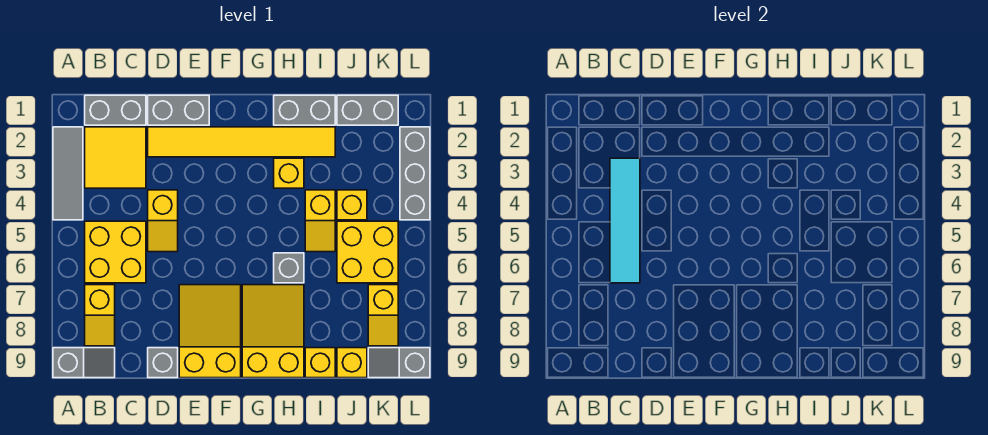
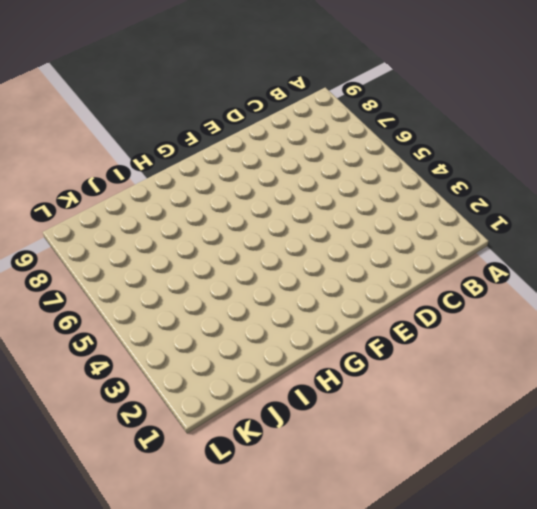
none -> grey 1x3 tile [53,127,83,220]
none -> grey 1x2 slope [53,348,115,378]
none -> grey 1x2 brick [85,95,146,125]

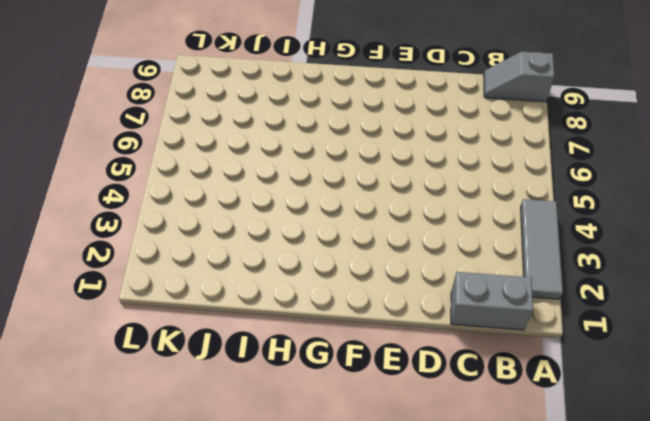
none -> yellow 2x2 tile [85,127,146,188]
none -> yellow 2x2 brick [85,221,146,283]
none -> yellow 1x2 slope [85,285,115,346]

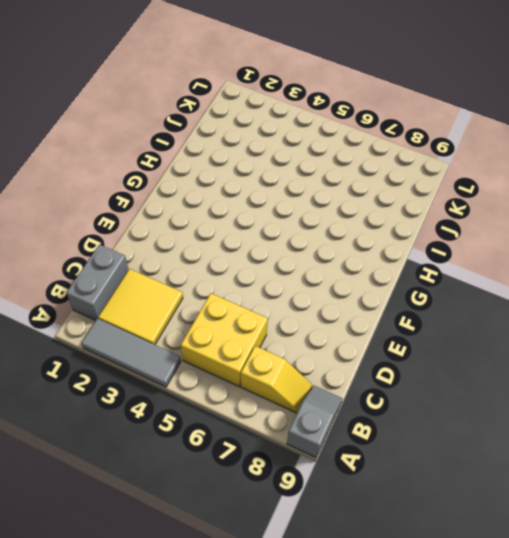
none -> grey 1x2 brick [148,95,209,125]
none -> yellow 1x6 tile [148,127,335,157]
none -> yellow 1x2 slope [148,190,178,252]

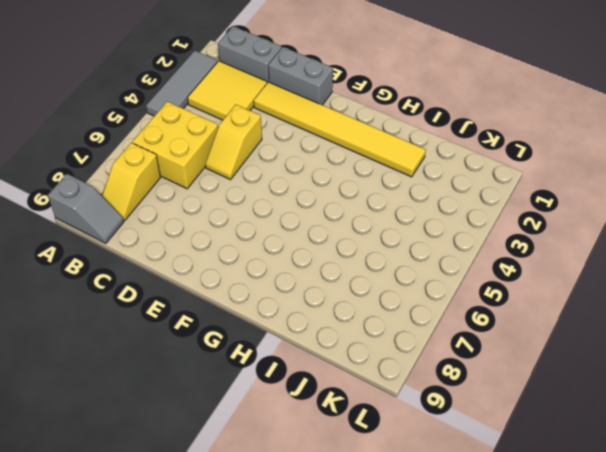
none -> grey 1x1 brick [148,348,178,378]
none -> yellow 2x3 slope [179,285,241,378]
none -> yellow 2x3 slope [242,285,304,378]

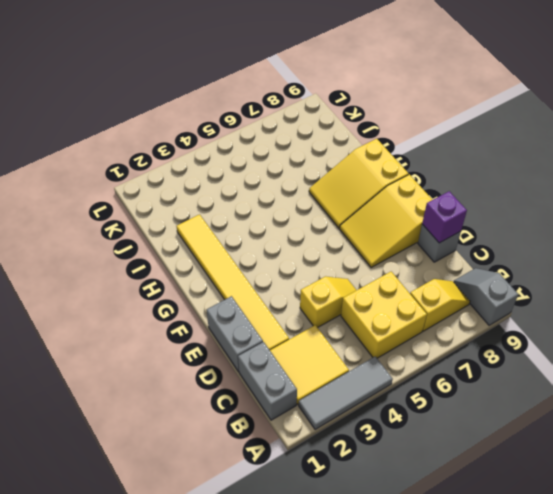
purple 1x1 brick [422,191,467,243] -> none
none -> grey 1x2 brick [274,95,335,125]
none -> yellow 1x1 brick [274,158,304,188]
none -> grey 1x1 brick [274,253,304,283]

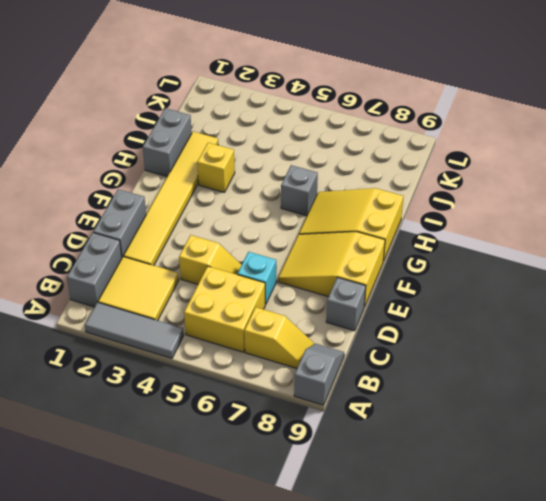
cyan 1x1 brick [238,252,276,305] -> none
none -> yellow 1x2 slope [305,190,335,252]
none -> yellow 1x1 brick [305,348,335,378]
none -> grey 1x2 brick [337,95,398,125]

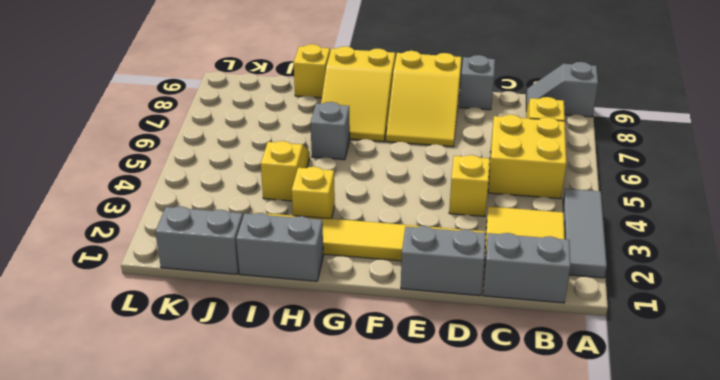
none -> yellow 1x1 brick [337,190,367,220]
none -> yellow 2x2 brick [337,221,398,283]
none -> yellow 1x1 brick [337,348,367,378]

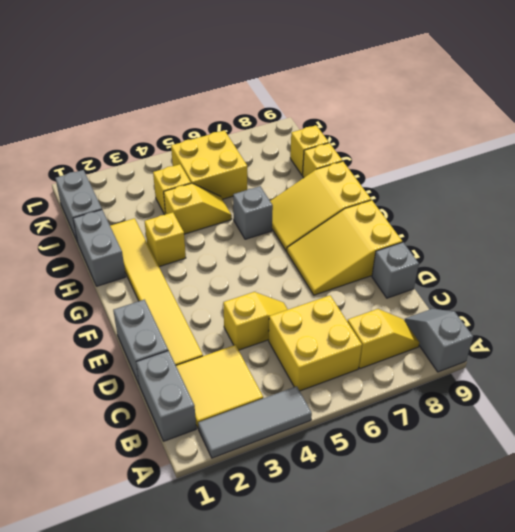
none -> yellow 1x2 slope [368,285,398,346]
none -> grey 1x2 slope [368,348,430,378]
none -> grey 1x3 brick [400,127,430,220]

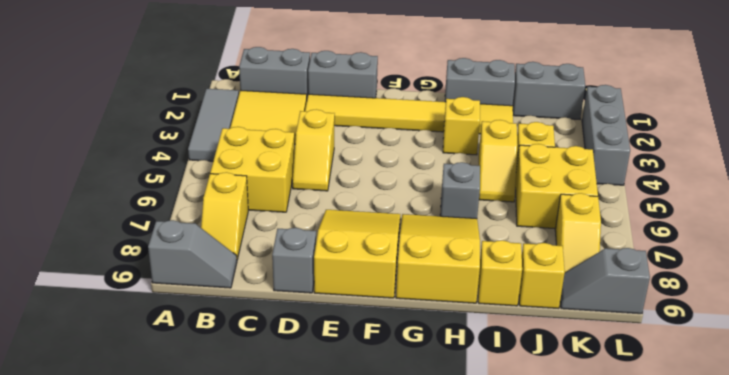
none -> cyan 1x4 tile [610,158,640,283]

